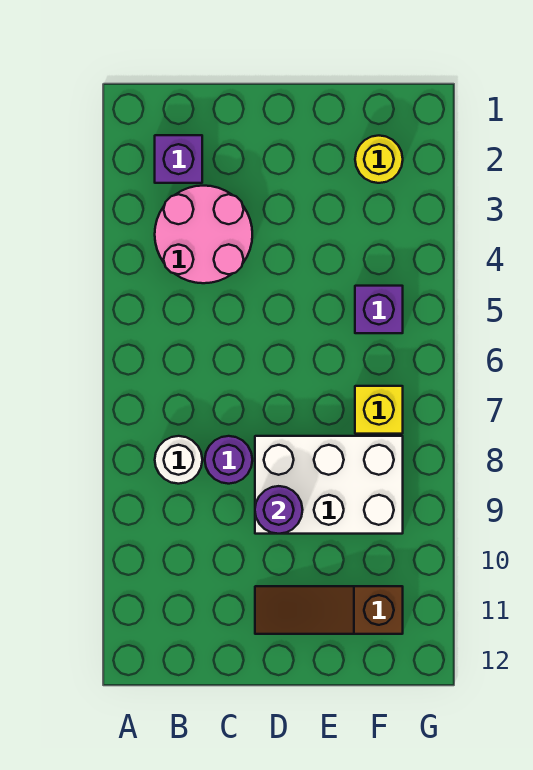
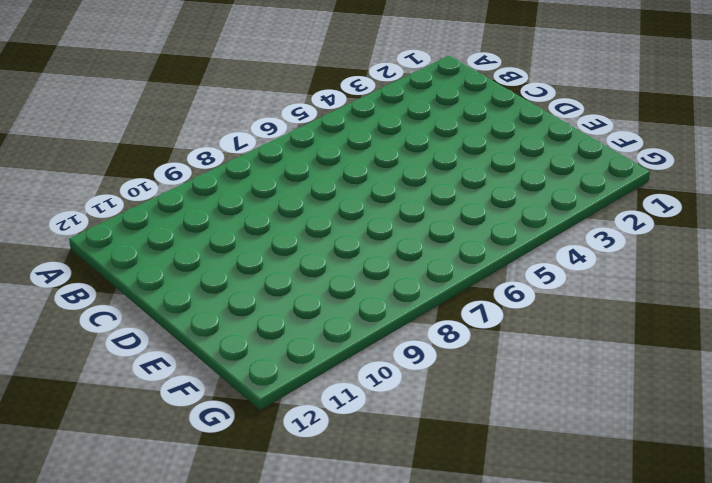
none -> purple 1x1 brick [155,135,202,183]
none -> pink 2x2 round brick [155,186,252,283]

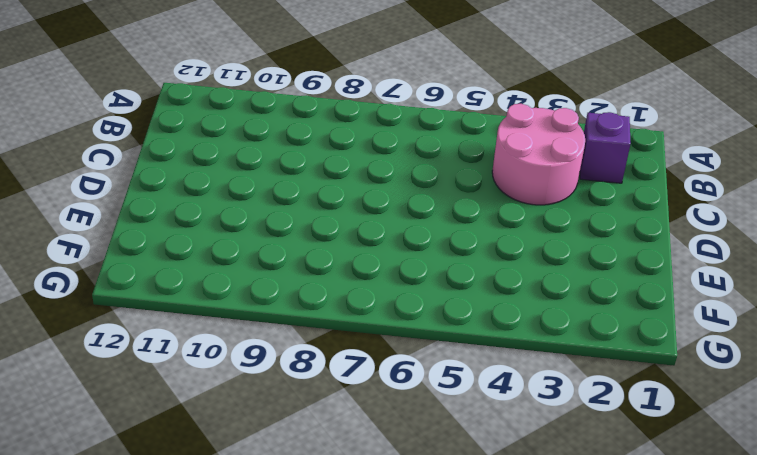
none -> white 1x1 round brick [155,436,202,484]
none -> purple 1x1 round brick [205,436,252,484]

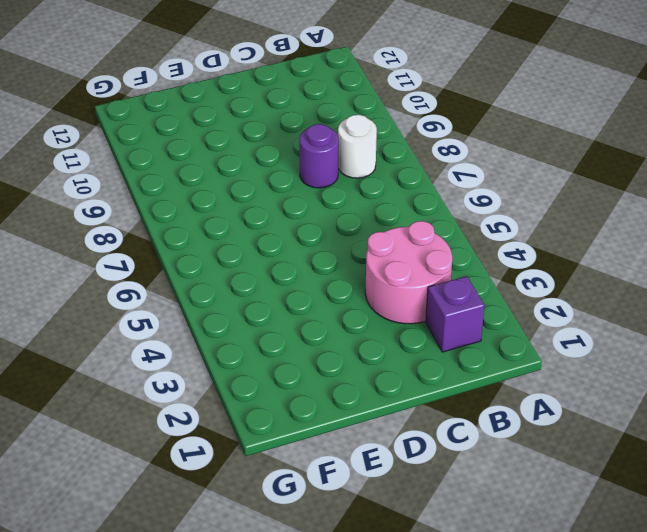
none -> white 2x3 brick [255,436,403,534]
none -> brown 1x3 slope [255,586,403,634]

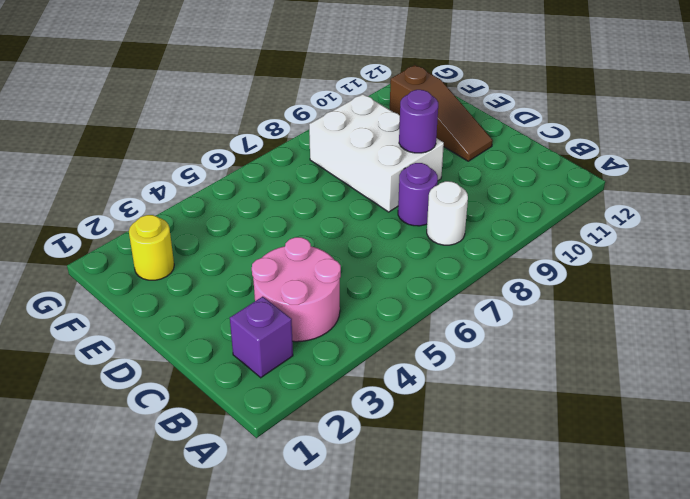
none -> purple 1x1 brick [355,286,403,333]
none -> yellow 1x1 brick [355,386,403,434]

